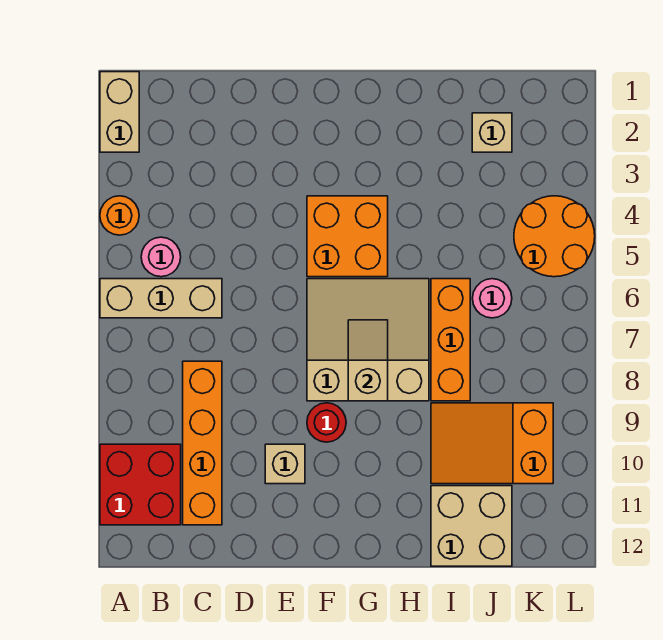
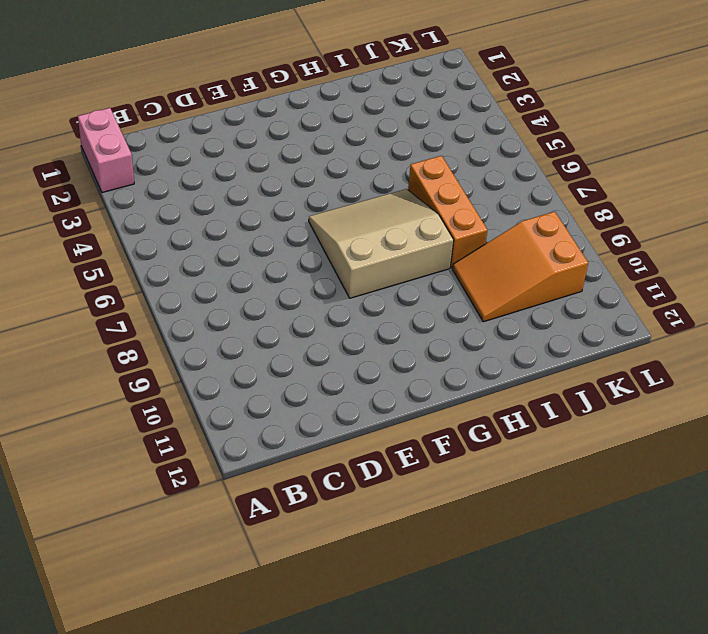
pink 1x2 brick [78,108,134,193] -> tan 1x2 brick [100,72,139,152]
none -> orange 1x1 round brick [100,196,139,235]
none -> tan 1x3 brick [100,279,222,318]
none -> red 2x2 brick [100,444,181,525]

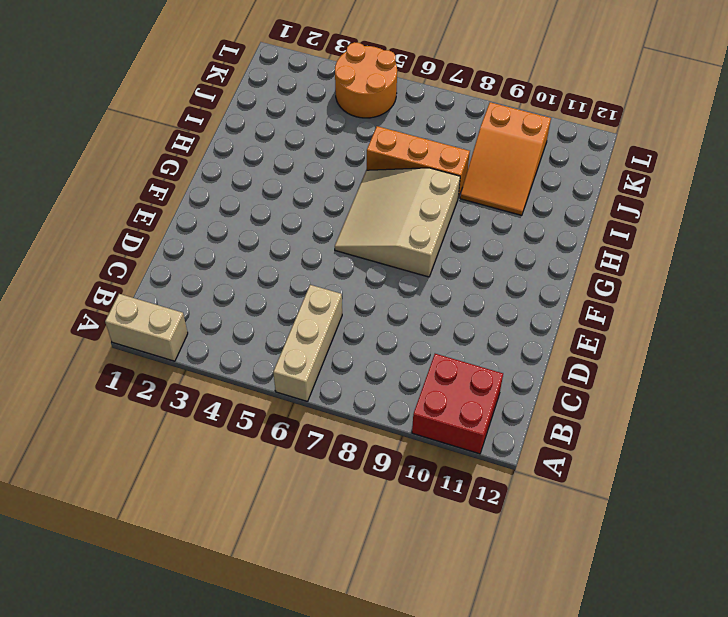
none -> orange 1x1 round brick [100,196,139,235]
none -> pink 1x1 round brick [141,237,181,277]
none -> orange 1x4 brick [183,361,222,525]

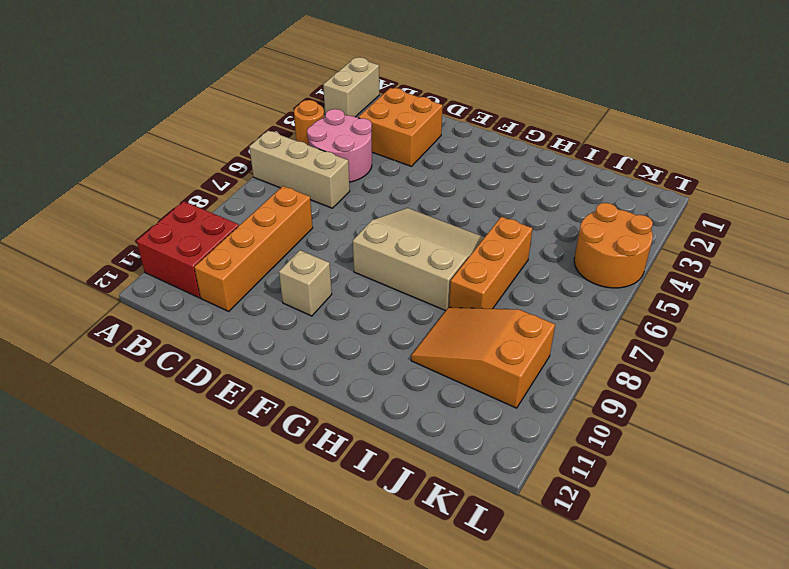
pink 2x2 round brick [307,109,372,182] -> pink 1x1 round brick [141,237,181,277]
orange 2x2 brick [358,88,443,166] -> orange 2x2 brick moved to [307,196,388,277]
none -> red 1x1 round brick [307,403,346,442]
none -> tan 2x2 brick [431,486,512,566]
none -> tan 1x1 brick [472,113,512,152]

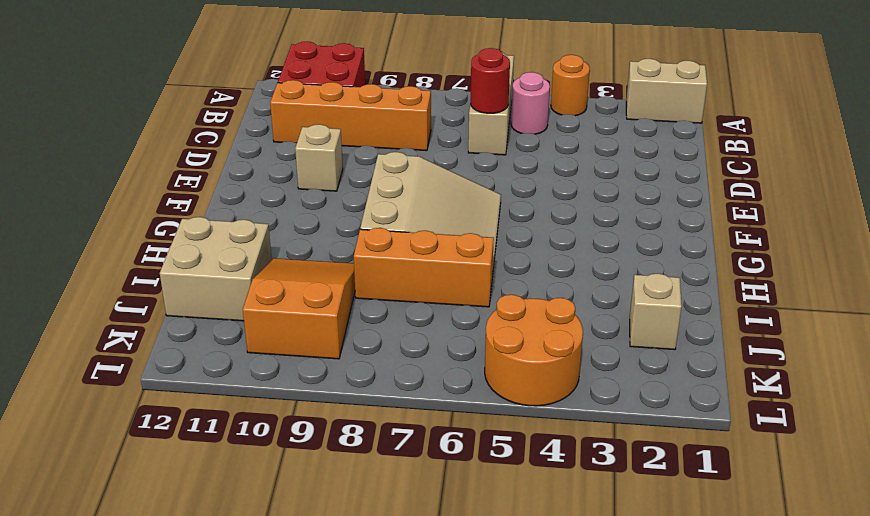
red 1x1 round brick [471,48,510,113] -> red 1x1 round brick moved to [307,403,346,442]
none -> orange 2x2 brick [307,196,388,277]
none -> pink 1x1 round brick [472,279,512,318]
none -> tan 1x2 slope [348,320,388,401]

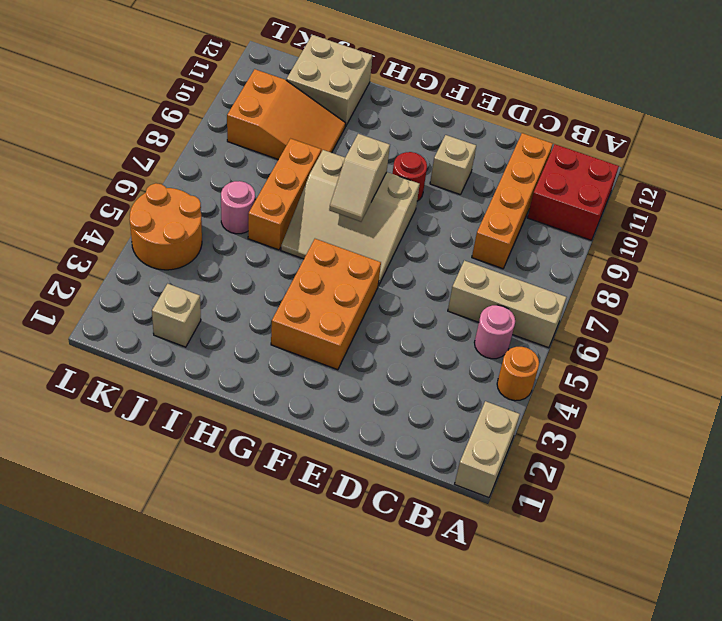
orange 2x3 brick [271,239,381,370] -> orange 2x2 brick [307,196,388,277]

